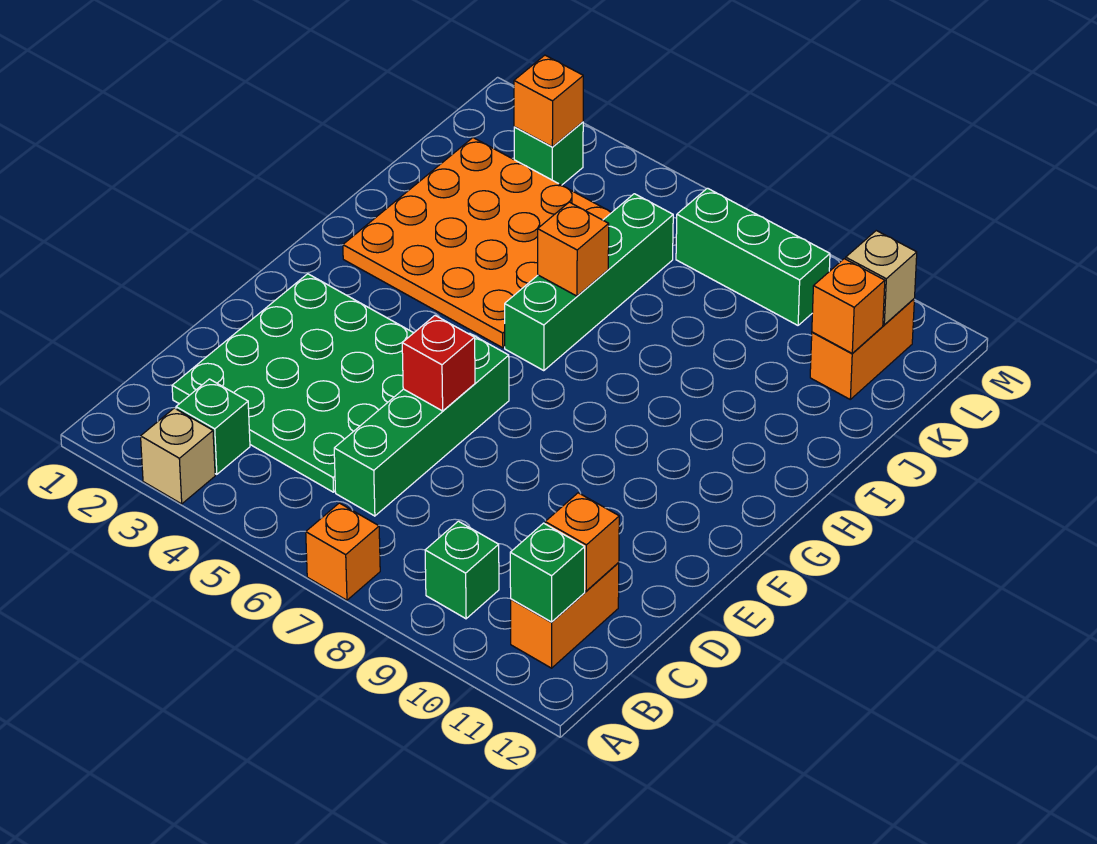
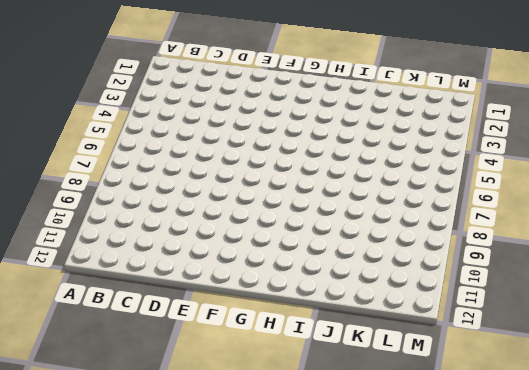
none -> tan 1x1 brick [141,408,215,504]
none -> orange 1x1 brick [306,503,380,600]
none -> green 1x1 brick [176,379,250,474]

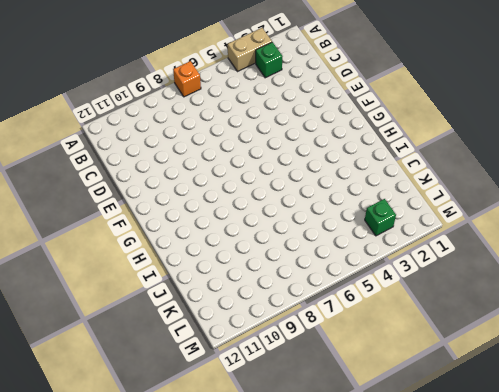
tan 1x2 brick [228,28,272,72] -> tan 1x1 brick [141,408,215,504]
none -> green 1x1 brick [425,521,499,619]
none -> orange 1x2 brick [511,563,619,668]
none -> green 4x4 plate [172,274,413,492]

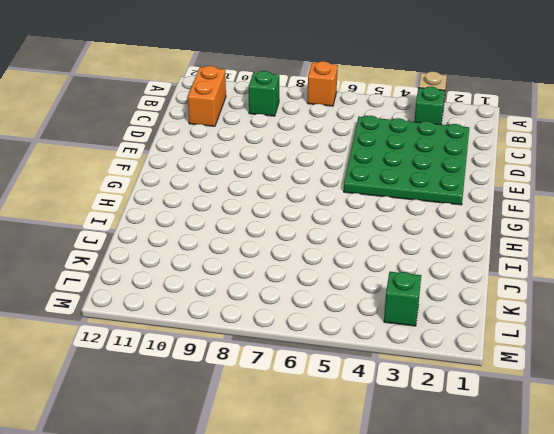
none -> green 1x4 brick [334,333,509,516]
none -> orange 4x4 plate [343,138,612,348]
none -> green 1x4 brick [505,194,673,371]

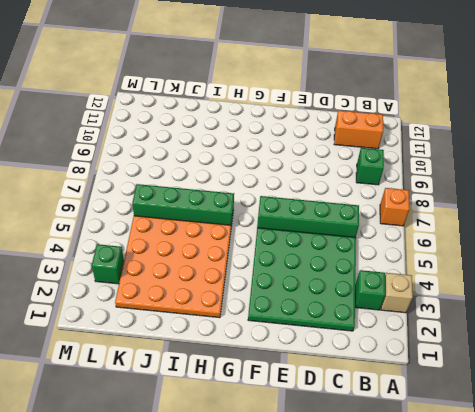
none -> orange 1x2 brick [810,299,914,399]
none -> green 1x3 brick [676,188,830,325]
none -> green 1x1 brick [510,523,585,622]

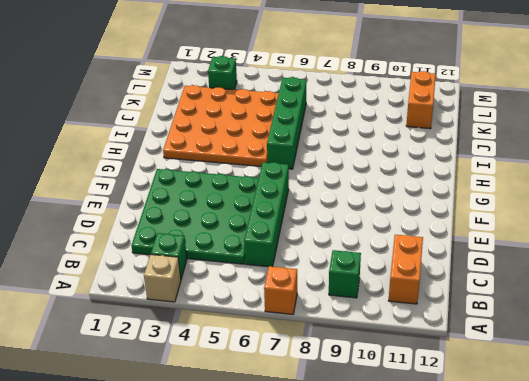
none -> green 1x3 brick [676,188,830,325]
none -> green 1x1 brick [510,523,585,622]
none -> orange 1x1 brick [545,493,619,591]

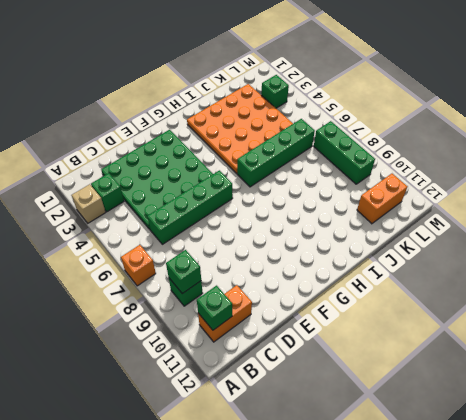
green 1x1 brick [166,250,201,294] -> none
none -> orange 1x1 brick [545,493,619,591]
none -> red 1x1 brick [402,316,475,411]
none -> orange 1x1 brick [538,202,609,296]

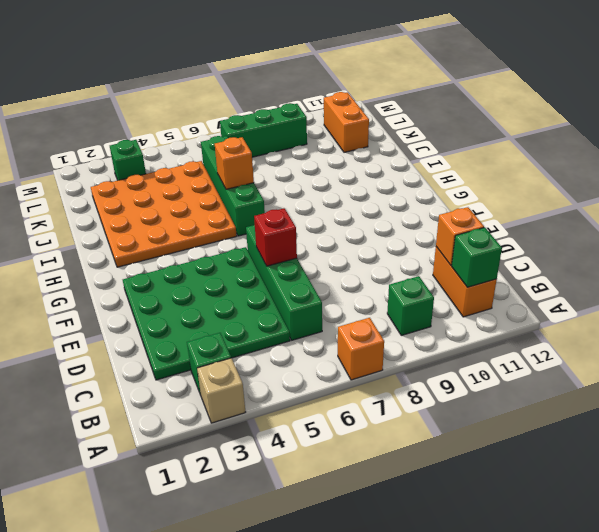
none -> orange 1x1 brick [812,259,885,353]
none -> orange 1x1 brick [514,55,583,147]
none -> tan 1x1 brick [846,231,917,325]

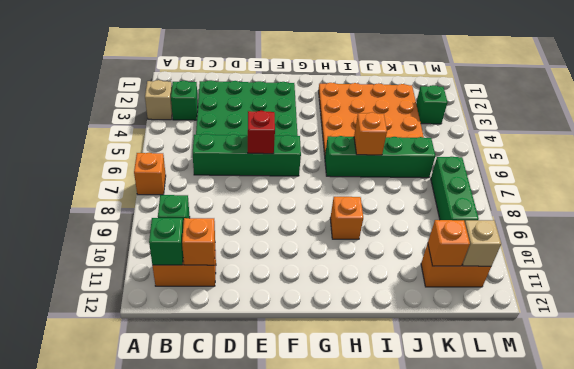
orange 1x1 brick [330,197,363,239] -> orange 1x1 brick moved to [514,55,583,147]

